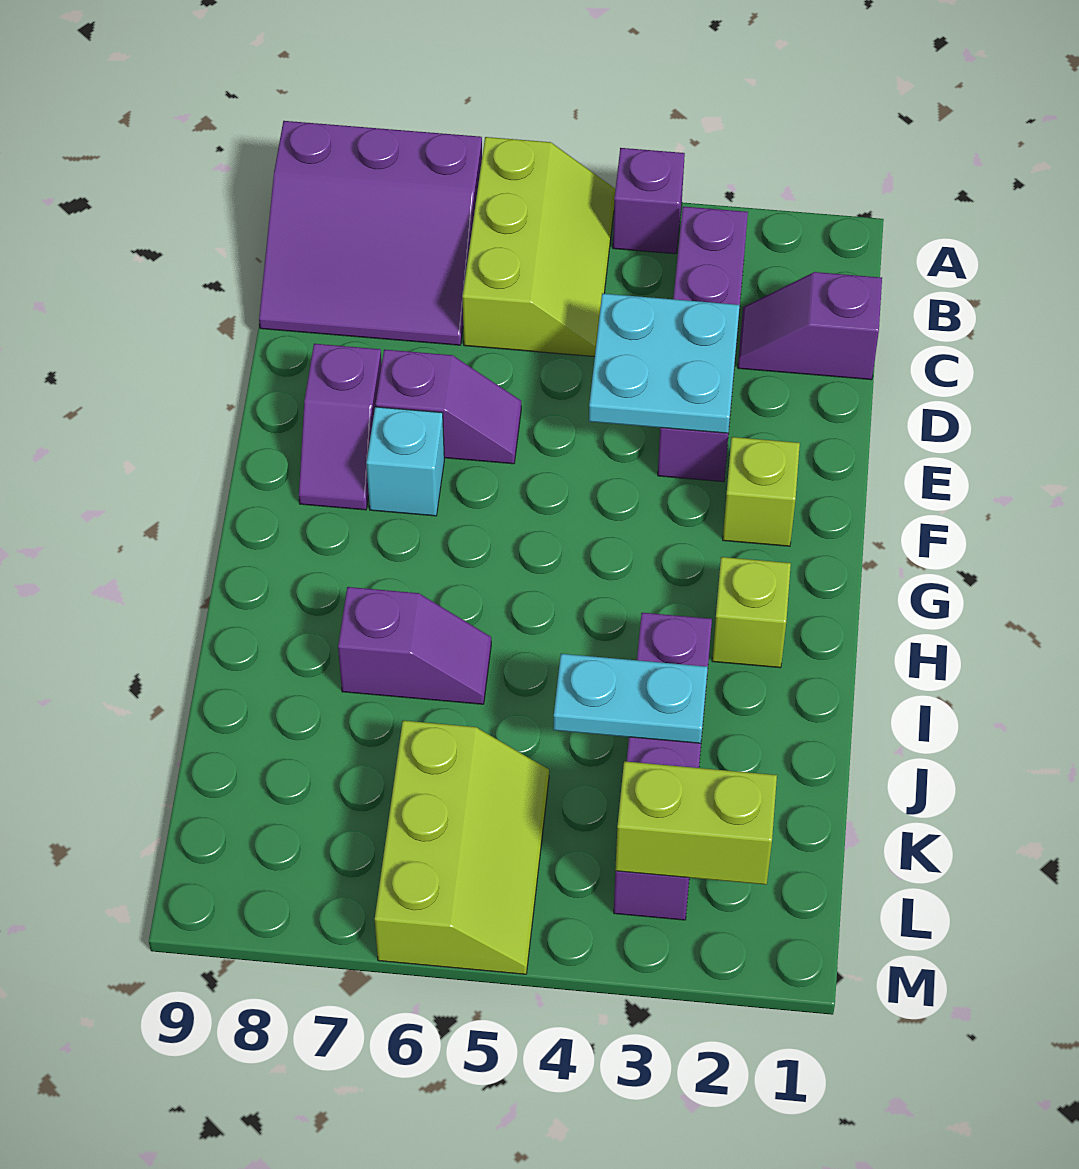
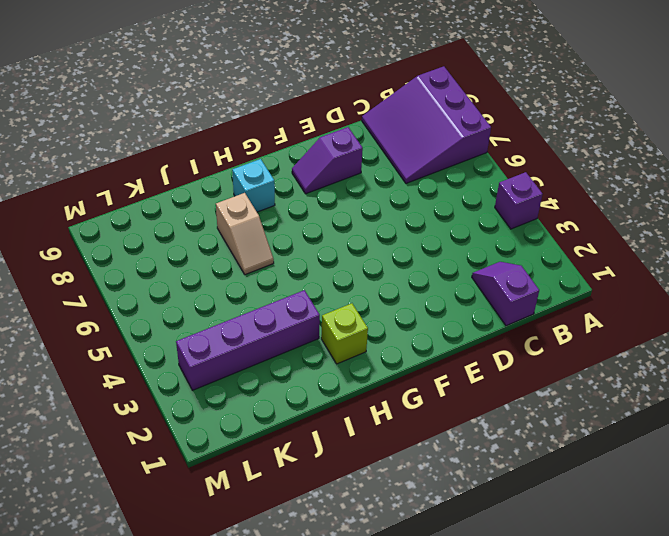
cyan 1x1 brick [232,159,275,212] -> cyan 1x1 brick moved to [366,407,444,516]
tan 1x2 slope [216,193,274,275] -> purple 1x2 slope [338,587,491,704]
none -> lime 2x3 slope [463,137,615,357]
none -> purple 1x4 brick [658,206,748,482]
none -> purple 1x2 slope [376,349,521,464]

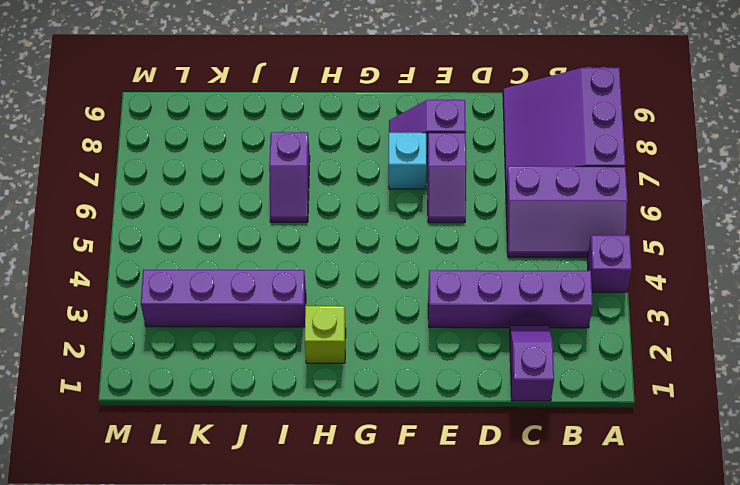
purple 2x3 slope [506,166,628,257] -> lime 2x3 slope [463,137,615,357]
none -> lime 1x1 brick [723,437,800,546]
none -> lime 2x3 slope [375,721,549,974]
none -> cyan 2x2 plate [589,294,740,433]

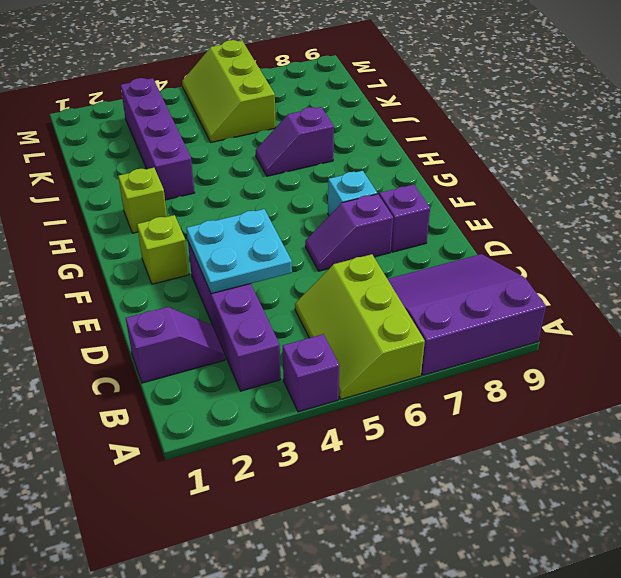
none -> cyan 1x2 plate [553,654,708,743]
none -> lime 1x2 brick [615,761,777,885]

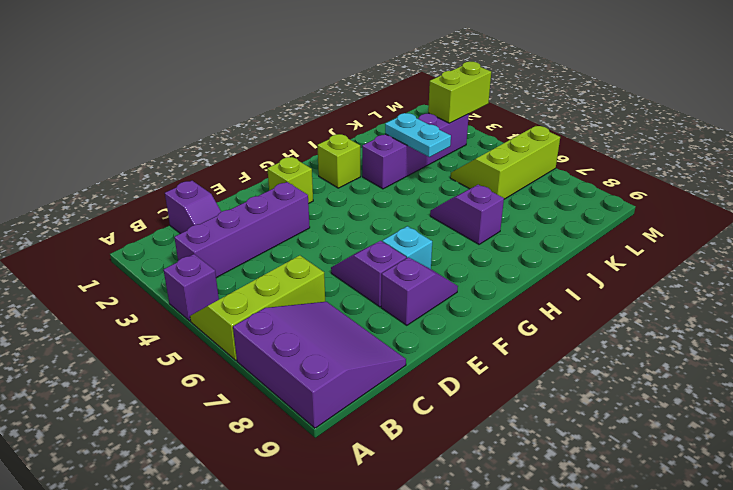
lime 1x2 brick [428,62,491,123] -> lime 1x2 brick turned to [615,761,777,885]
none -> cyan 2x2 plate [589,294,740,433]

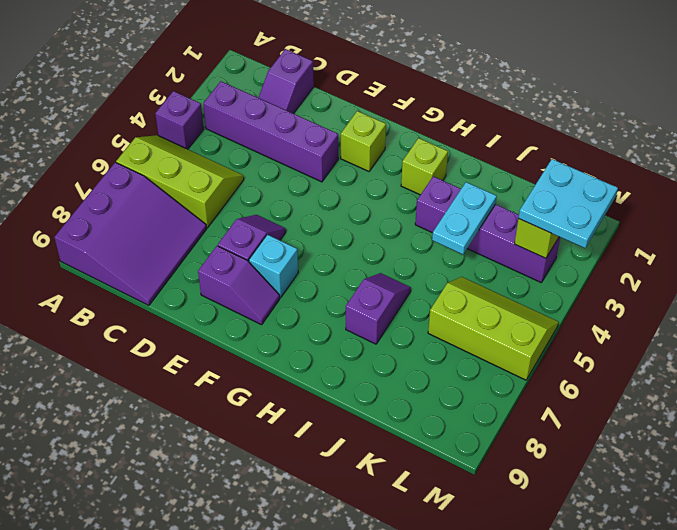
cyan 2x2 plate [518,159,618,248] -> cyan 2x2 plate moved to [589,294,740,433]

